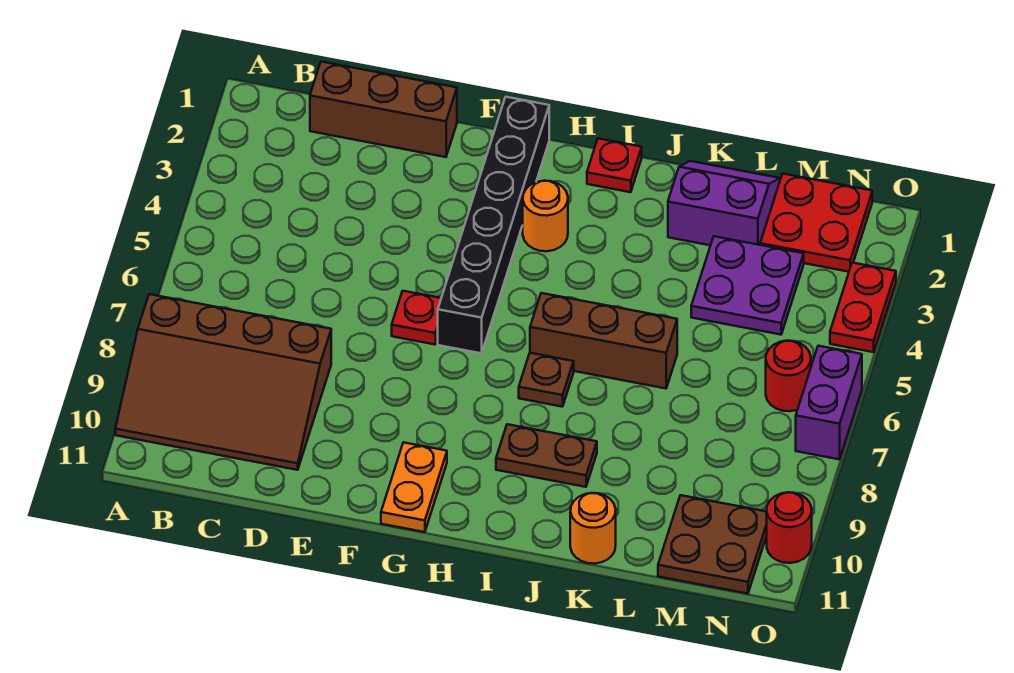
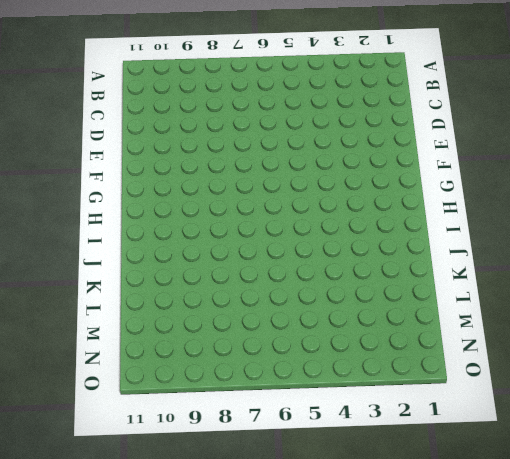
none -> brown 3x4 slope [115,294,331,470]
none -> brown 1x3 brick [310,62,457,157]
none -> red 1x1 plate [392,291,441,344]

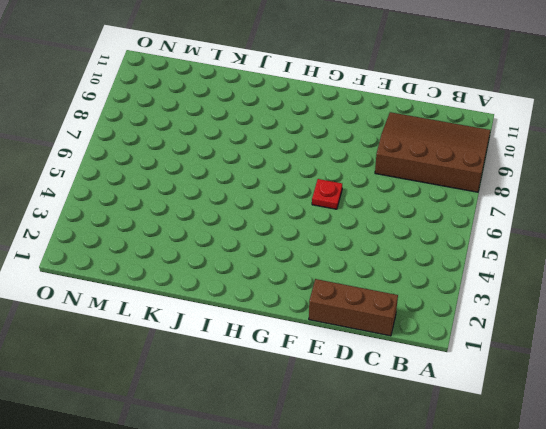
none -> black 1x6 brick [438,97,549,353]
none -> orange 1x2 plate [381,442,447,532]
none -> orange 1x1 round brick [523,181,568,251]

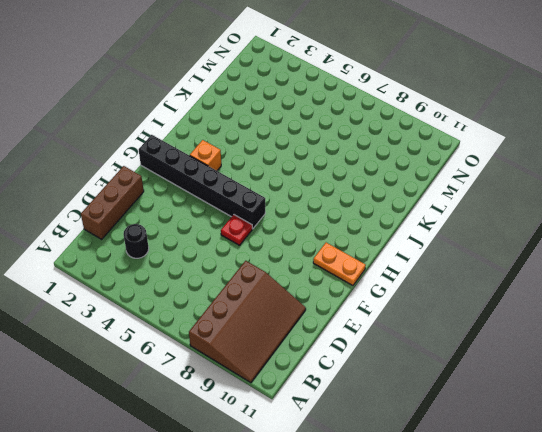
black 1x1 round brick [123,224,149,258] -> none
orange 1x1 brick [190,140,221,171] -> orange 1x1 round brick [523,181,568,251]
none -> red 1x1 plate [587,138,642,192]
none -> brown 1x3 brick [530,293,677,388]
none -> brown 1x1 plate [519,353,574,407]

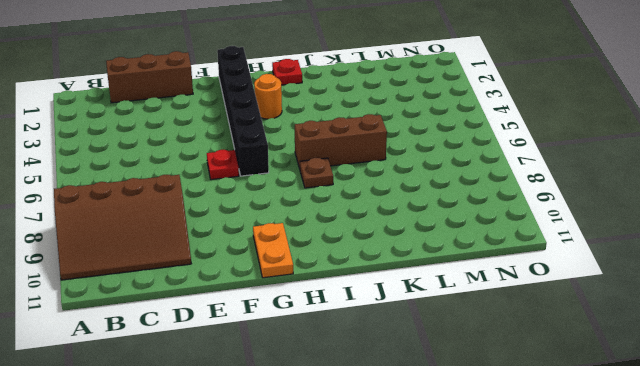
none -> brown 1x2 plate [496,424,597,487]
none -> purple 2x2 slope [668,161,780,245]
none -> orange 1x1 round brick [570,493,616,564]

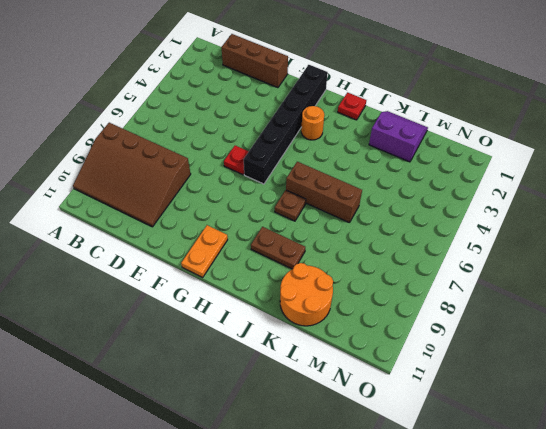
orange 2x2 round brick [280,263,333,326] -> orange 1x1 round brick [570,493,616,564]
none -> purple 2x2 plate [691,236,804,335]
none -> red 2x2 plate [760,174,872,272]
none -> brown 2x2 plate [658,495,767,594]

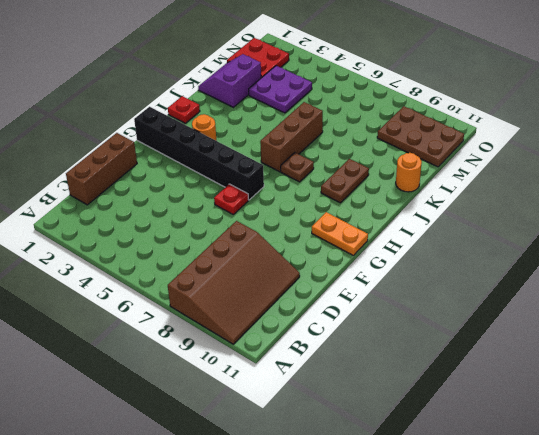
brown 2x3 plate [377,106,464,167] -> brown 2x2 plate [658,495,767,594]
none -> red 1x1 round brick [766,341,811,411]
none -> red 1x2 plate [830,263,896,352]
none -> purple 1x2 brick [796,346,862,459]

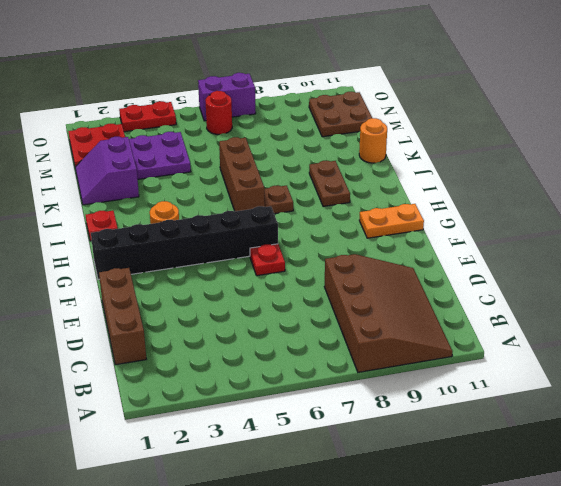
none -> red 1x1 round brick [767,492,812,563]

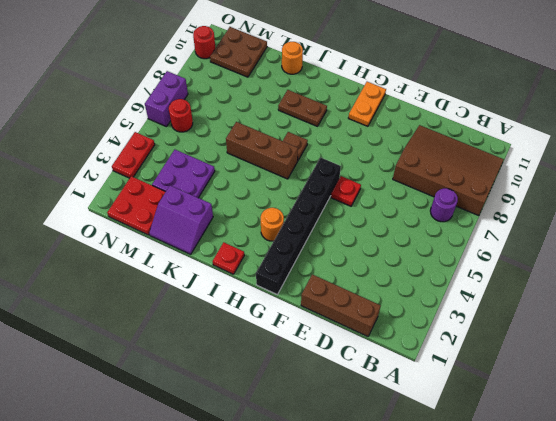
purple 1x1 round brick [430,188,458,222] -> none

